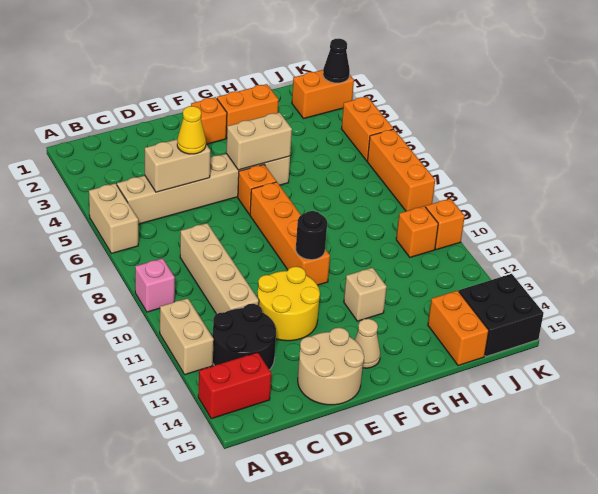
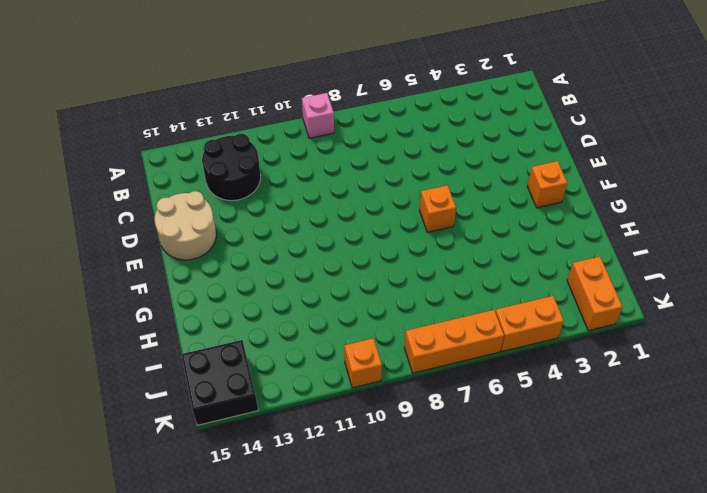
none -> tan 1x2 brick [89,183,138,254]
none -> tan 1x2 brick [160,298,214,375]
none -> red 1x2 brick [198,352,271,419]

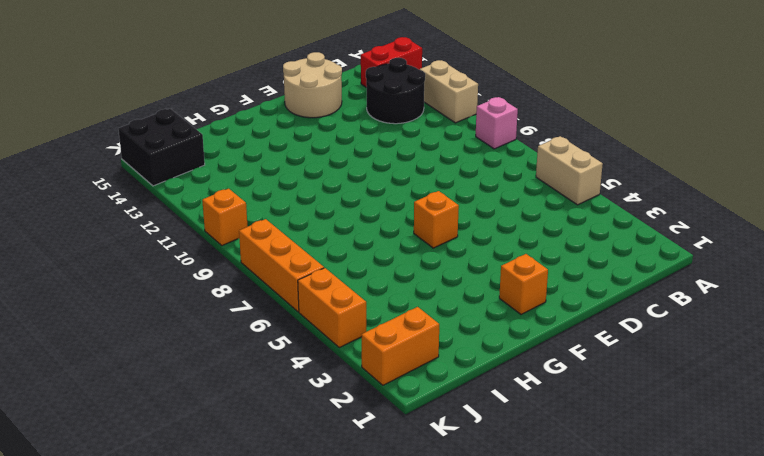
none -> tan 1x6 brick [117,154,290,224]
none -> tan 1x4 brick [180,223,259,314]
none -> yellow 2x2 round brick [257,267,320,341]

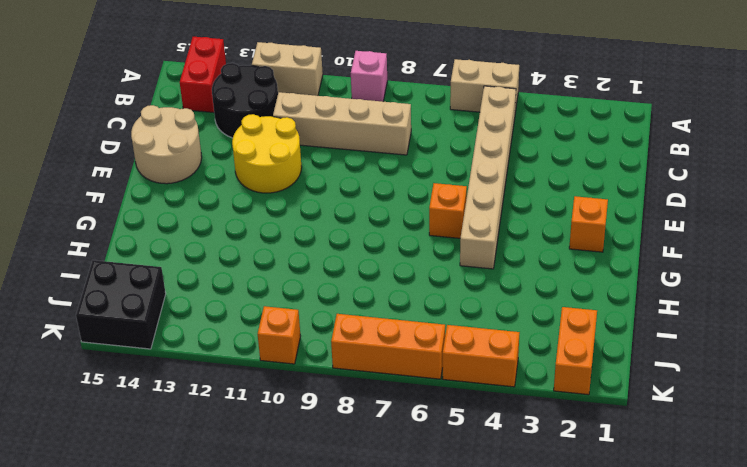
none -> orange 1x4 brick [250,182,330,285]
none -> tan 1x1 cone [355,319,380,368]
none -> orange 1x2 brick [217,84,279,138]

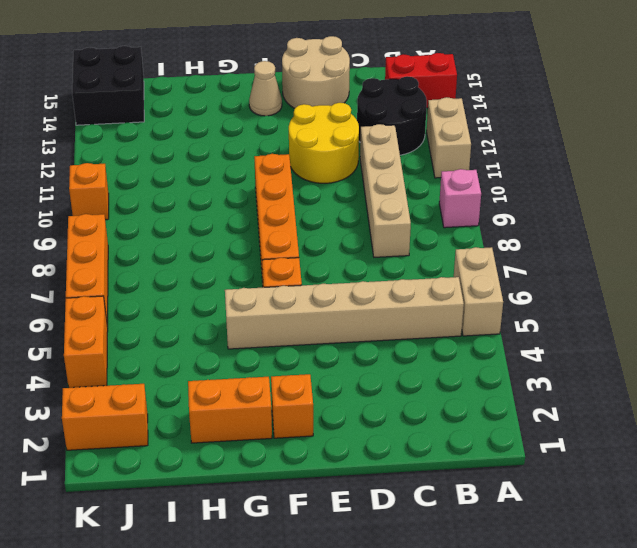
none -> tan 1x1 brick [344,268,387,321]
none -> orange 1x2 brick [428,290,489,366]
none -> orange 1x1 brick [396,206,438,257]

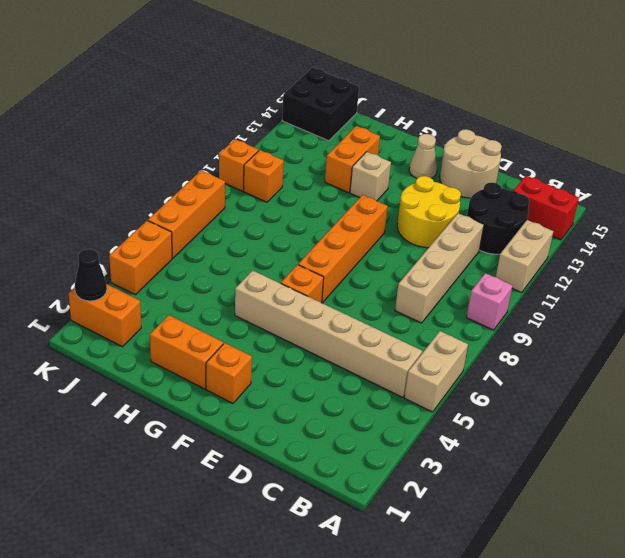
orange 1x2 brick [325,126,380,193] -> orange 1x2 brick moved to [428,290,489,366]
none -> tan 1x2 brick [145,139,210,192]
none -> tan 1x2 brick [226,113,292,170]
none -> black 1x1 round brick [296,211,327,260]

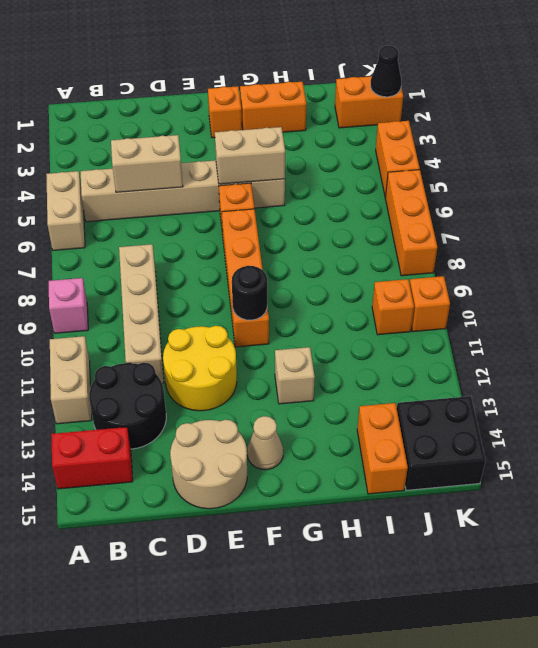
none -> yellow 1x1 cone [177,106,206,154]

